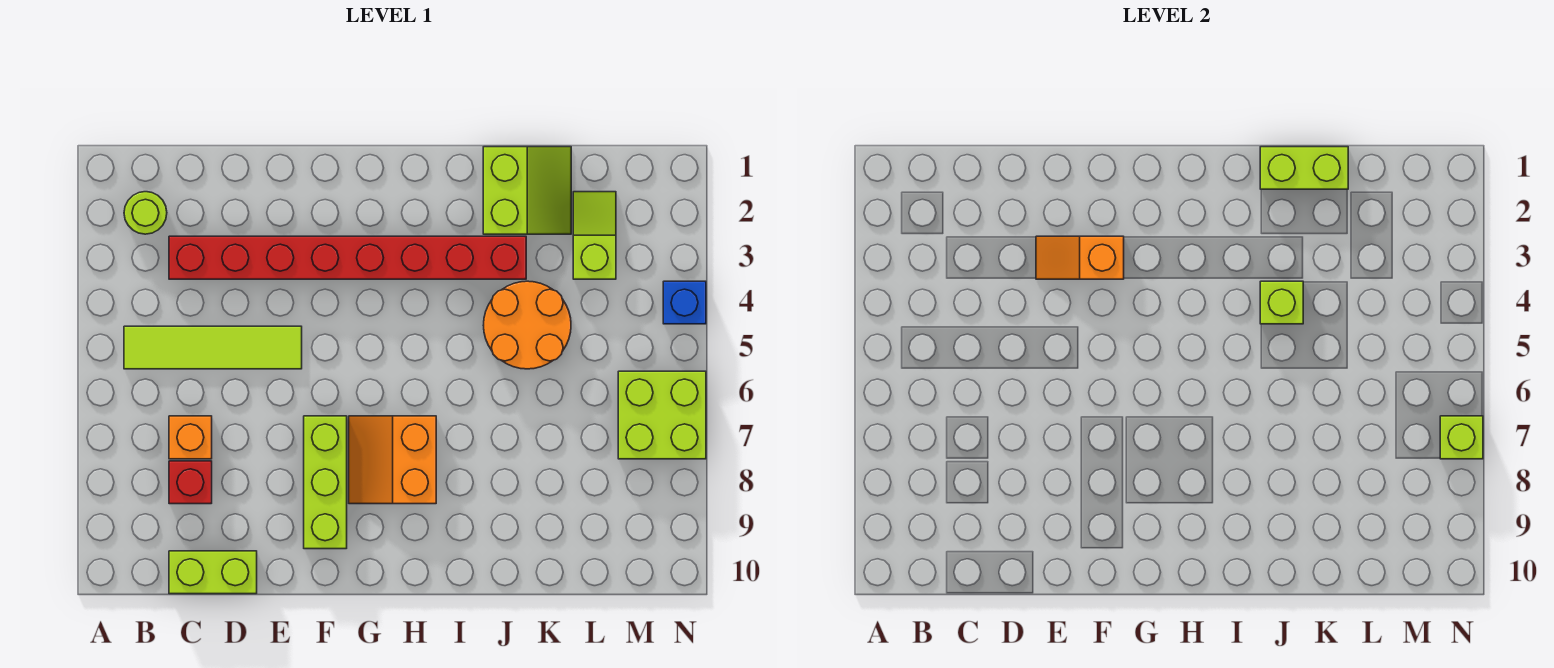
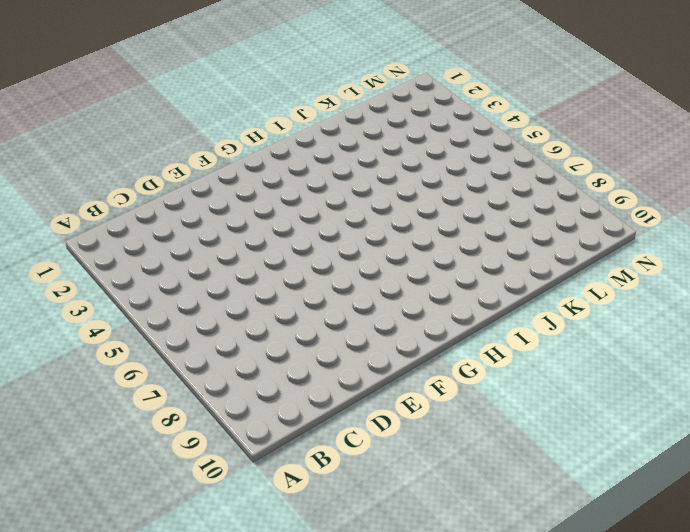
none -> lime 1x1 round brick [124,192,167,234]
none -> lime 1x4 tile [124,326,302,369]
none -> red 1x8 brick [169,236,526,279]

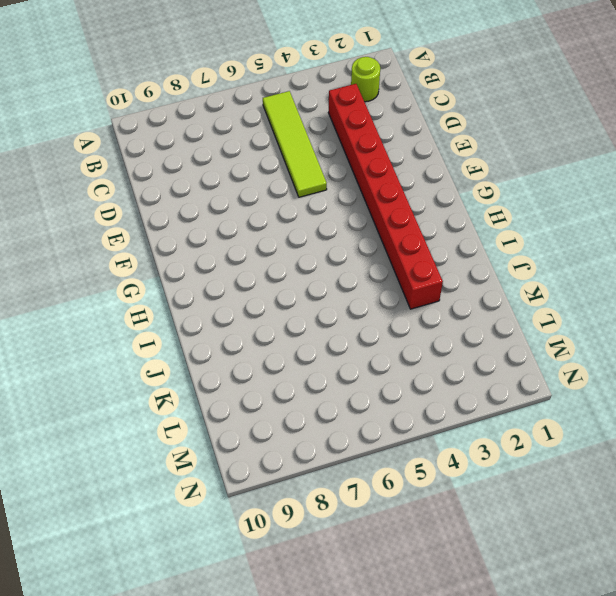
none -> orange 1x1 brick [169,416,212,459]
none -> red 1x1 brick [169,461,212,504]
none -> lime 1x2 brick [169,551,257,594]

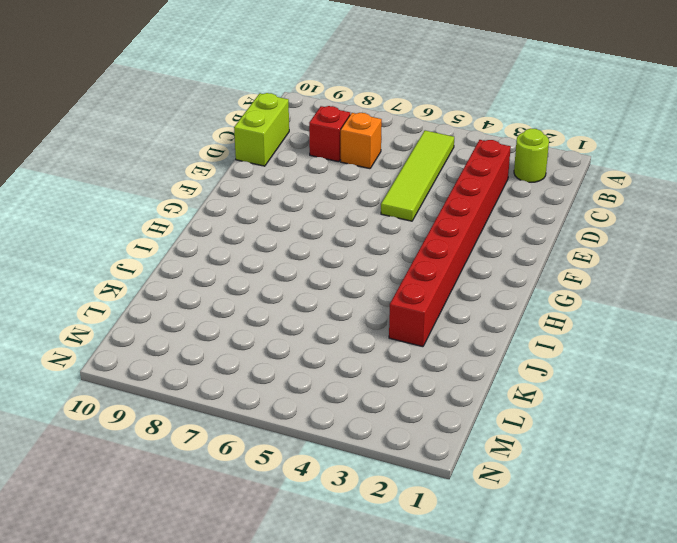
none -> lime 1x3 brick [304,416,347,549]
none -> orange 2x2 slope [349,416,436,504]
none -> lime 2x2 slope [483,147,571,234]

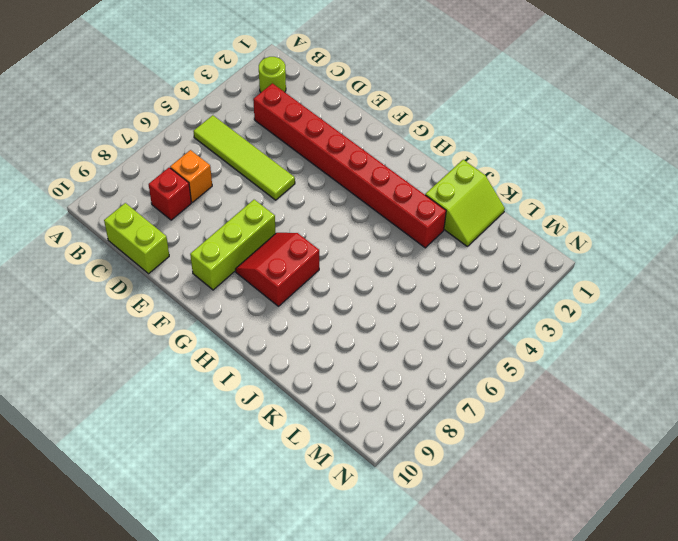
red 2x2 slope [235,233,319,306] -> orange 2x2 slope [349,416,436,504]
none -> orange 2x2 round brick [483,281,571,369]
none -> lime 1x2 slope [573,192,616,279]
none -> lime 2x2 brick [618,371,706,459]

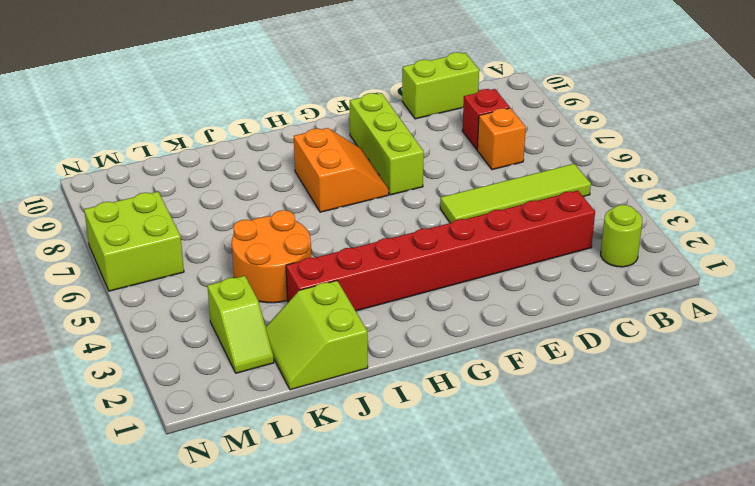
none -> blue 1x1 brick [663,281,706,324]
none -> orange 1x2 slope [1036,236,1124,279]
none -> lime 1x2 brick [1260,147,1348,189]

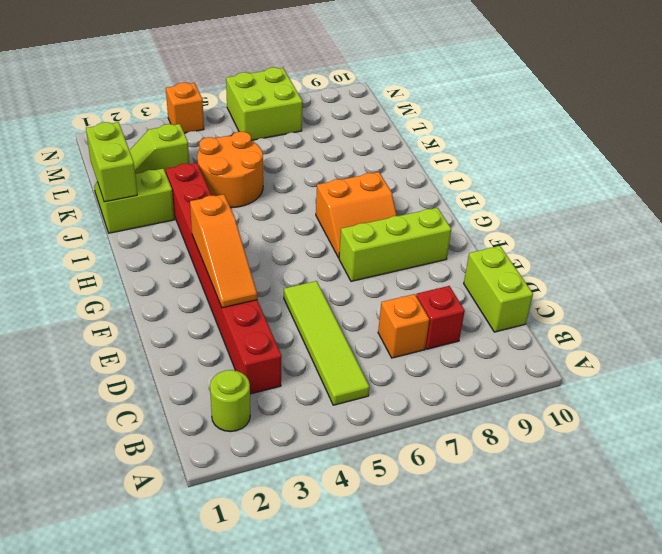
orange 1x3 slope [190,194,257,308] -> orange 1x2 slope [1036,236,1124,279]
orange 1x1 brick [166,83,204,133] -> blue 1x1 brick [663,281,706,324]
none -> lime 1x1 brick [1260,281,1303,324]
none -> lime 1x1 brick [1440,416,1483,459]

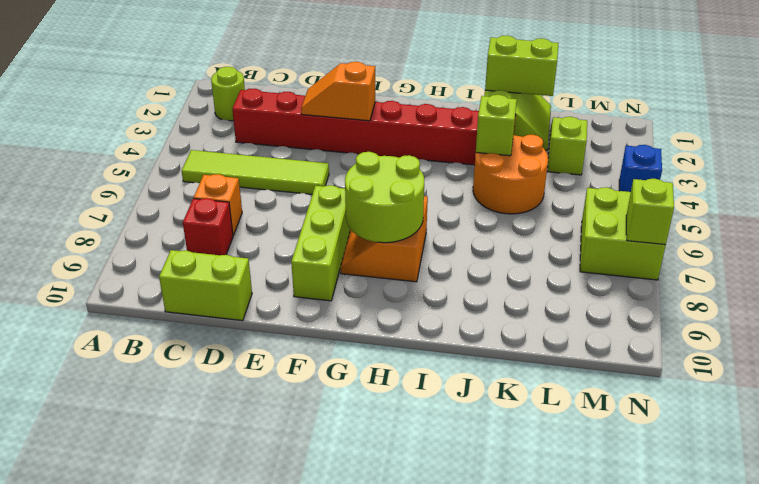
lime 2x2 round brick [345,152,424,243] -> none

